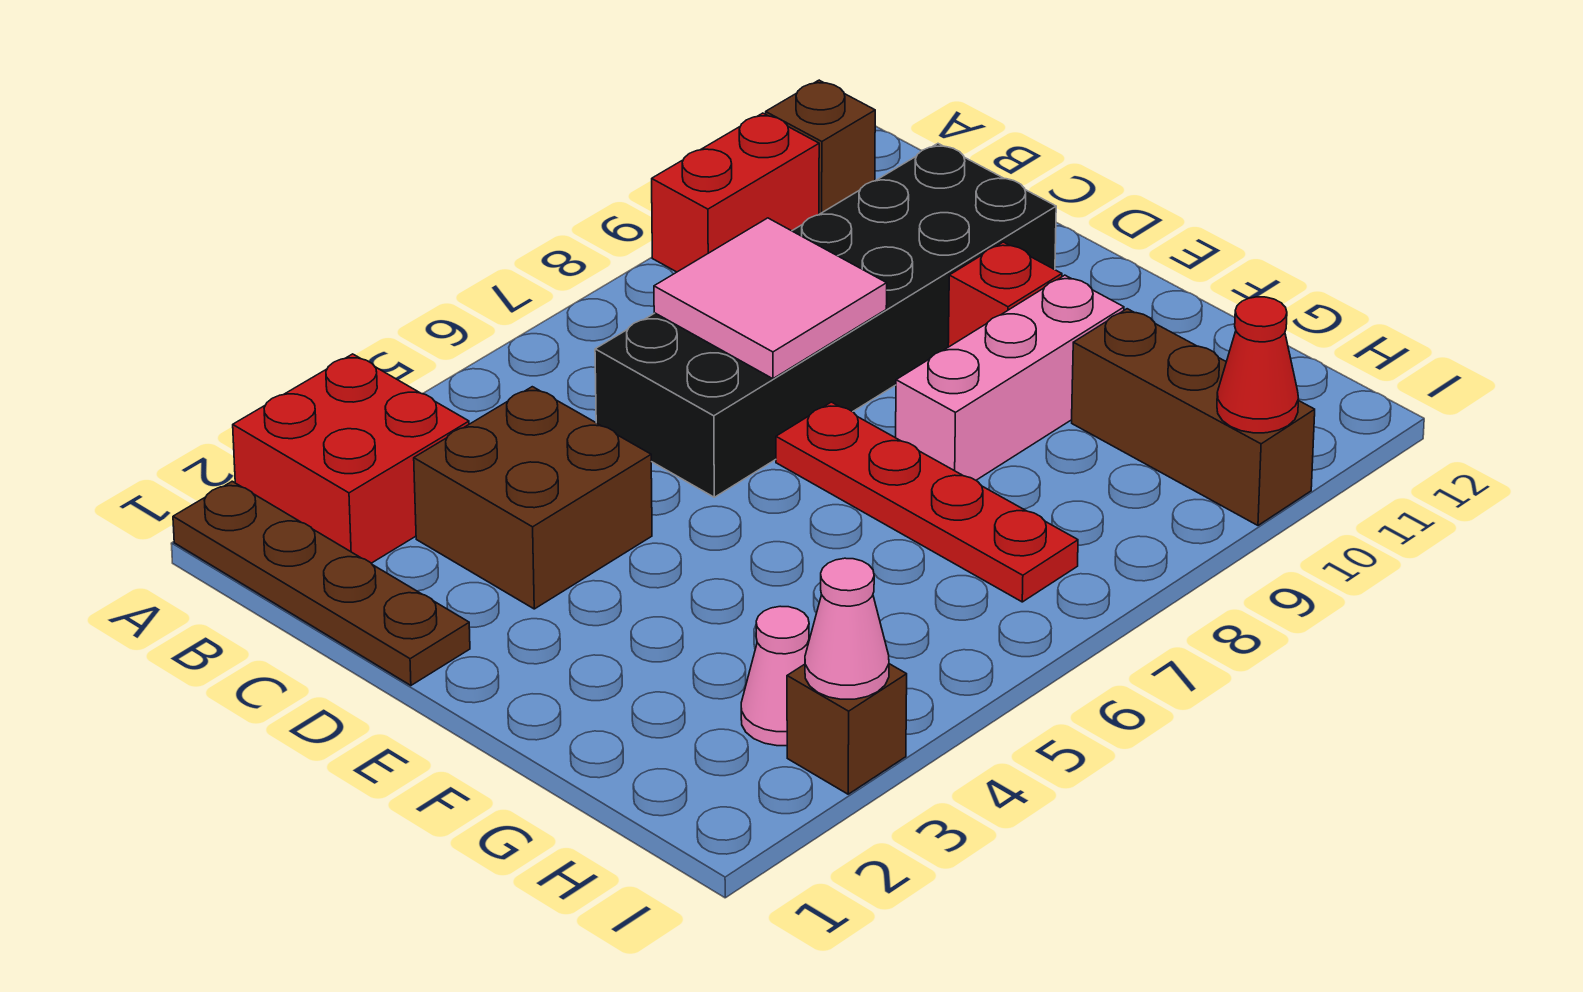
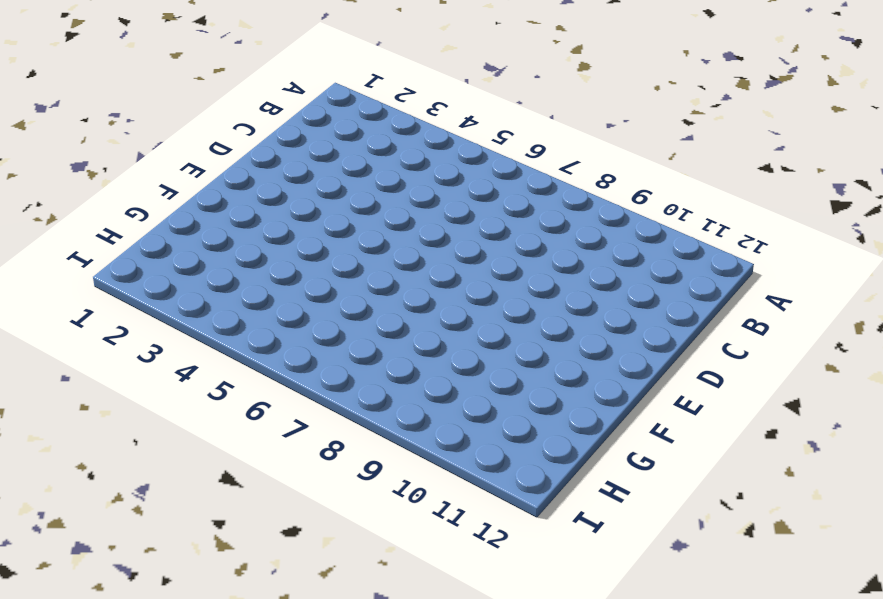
none -> brown 1x4 plate [173,481,470,685]
none -> red 2x2 brick [233,354,469,563]
none -> red 1x2 brick [652,113,819,272]

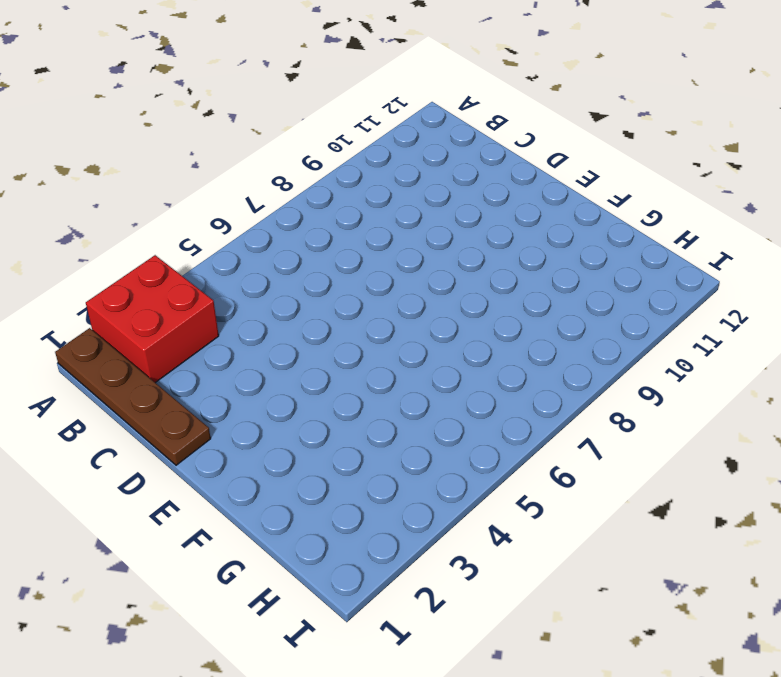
none -> red 1x2 brick [652,113,819,272]
none -> brown 1x1 brick [766,80,875,214]
none -> brown 2x2 brick [414,387,652,609]

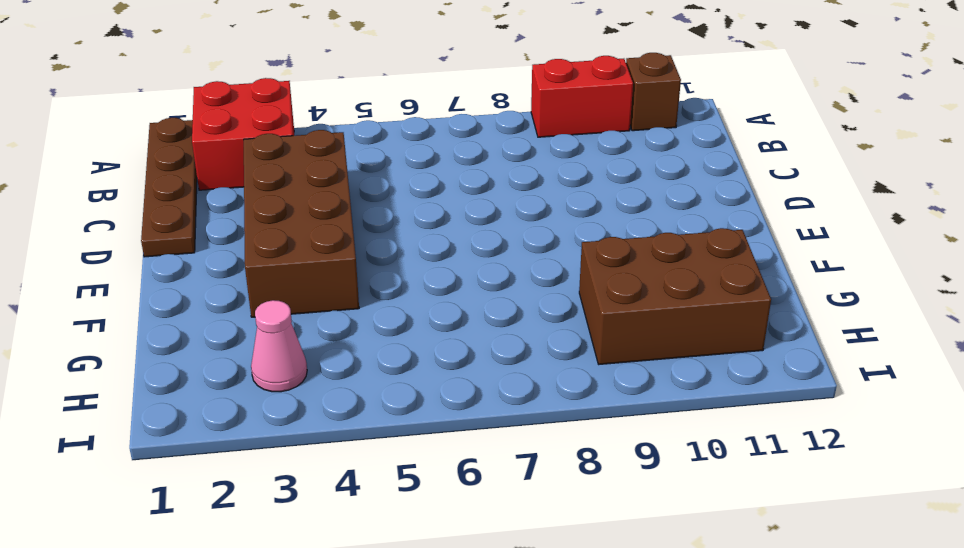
brown 2x4 brick [244,130,359,317] -> brown 2x2 brick [414,387,652,609]
brown 2x3 brick [579,228,771,364] -> brown 1x3 brick [1072,309,1315,525]
none -> black 2x6 brick [595,144,1056,497]
none -> red 1x4 plate [776,402,1078,602]
none -> red 1x1 brick [948,242,1062,347]

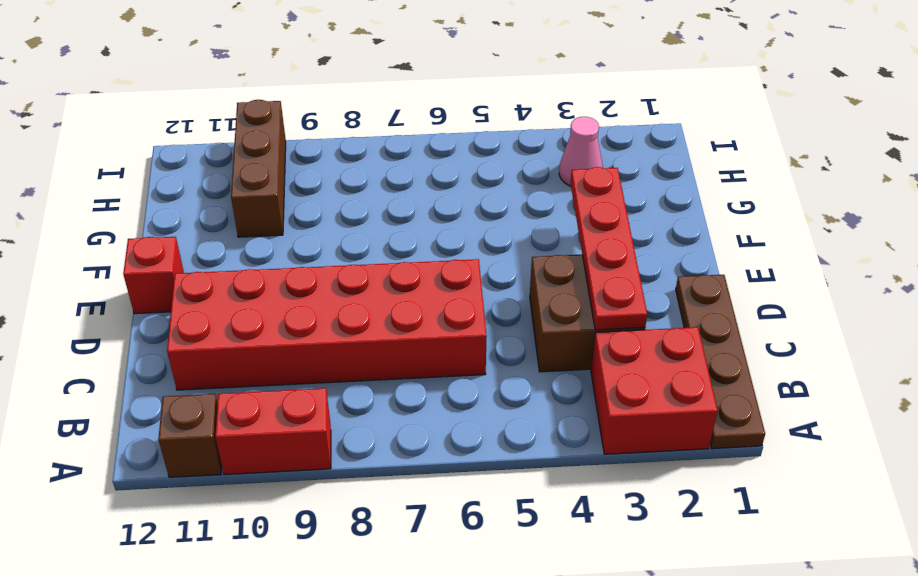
red 1x4 plate [571,167,647,330] -> red 1x4 plate moved to [776,402,1078,602]
red 2x6 brick [167,259,487,390] -> black 2x6 brick [595,144,1056,497]
red 1x1 brick [123,237,184,314] -> red 1x1 brick moved to [948,242,1062,347]
none -> pink 1x3 brick [896,275,1124,480]
none -> brown 1x1 brick [787,664,907,794]
none -> pink 2x2 tile [654,218,887,379]

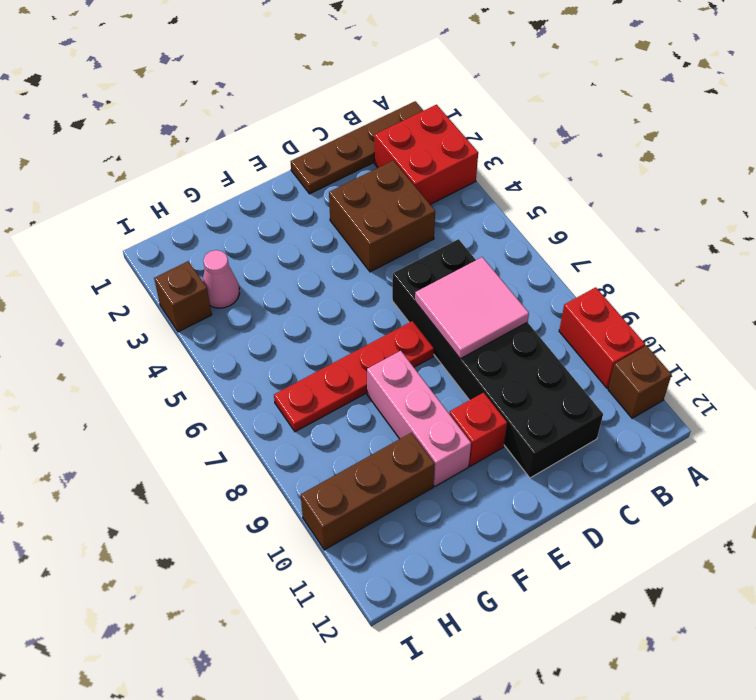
none -> pink 1x1 cone [805,558,889,699]
none -> red 1x1 cone [1217,297,1299,433]

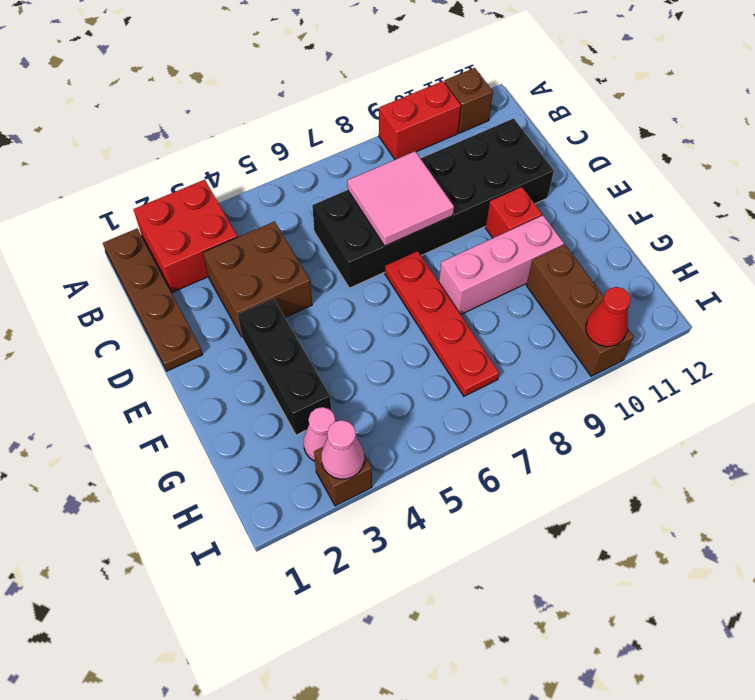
black 1x3 brick [238,298,331,435] -> none

